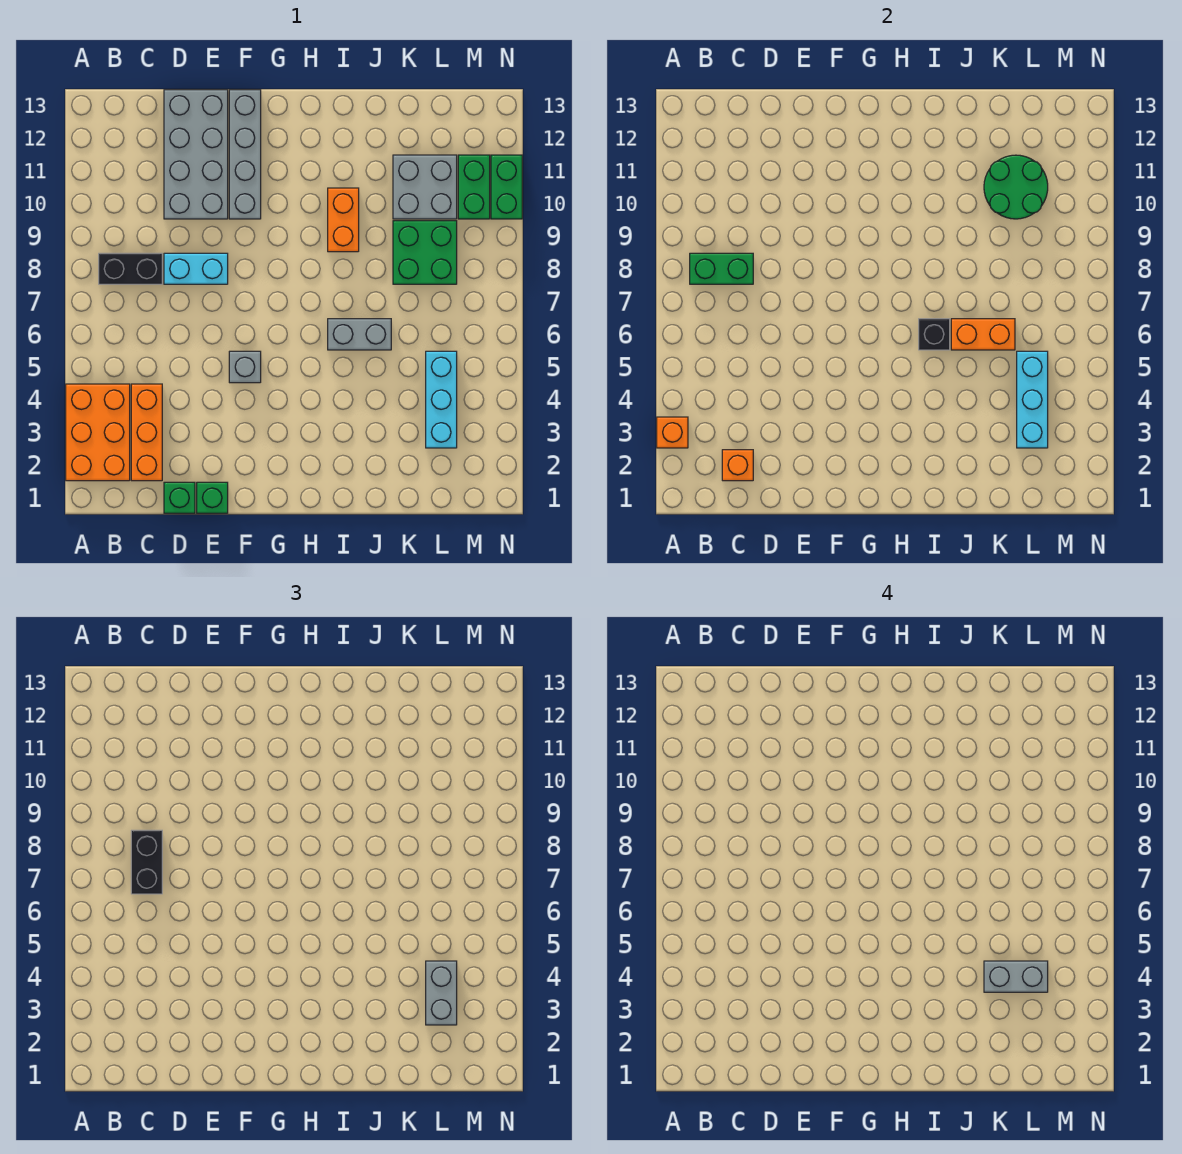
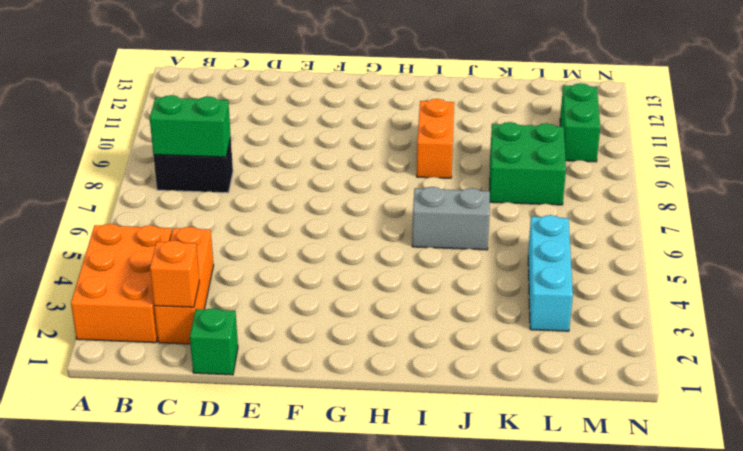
none -> cyan 1x2 brick [164,253,228,284]
none -> grey 2x4 brick [164,90,228,219]
none -> green 1x1 brick [197,482,228,513]

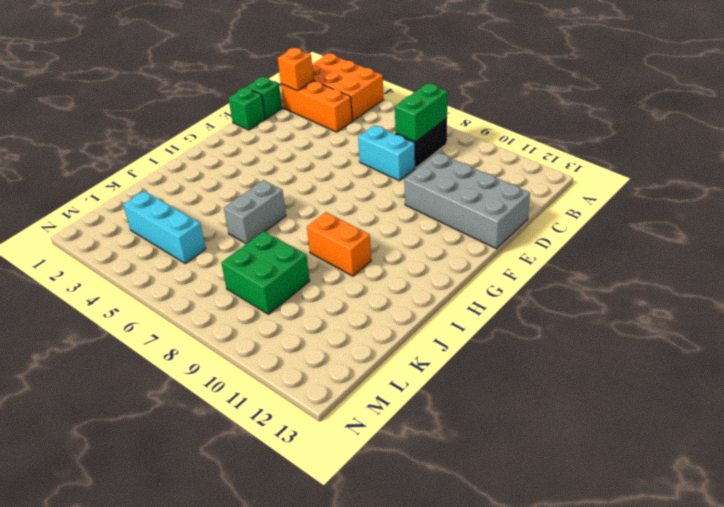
cyan 1x2 brick [358,125,415,181] -> cyan 1x2 brick turned to [164,253,228,284]
none -> grey 1x1 brick [229,351,261,383]
none -> grey 1x4 brick [229,90,261,219]
none -> grey 2x2 brick [393,155,457,219]

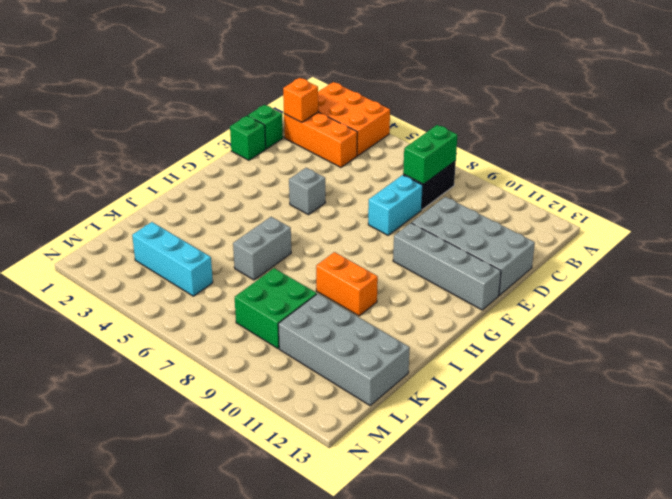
grey 2x4 brick [278,294,410,405] -> grey 2x2 brick [393,155,457,219]
none -> green 1x2 brick [458,155,490,219]
none -> green 1x2 brick [491,155,522,219]
none -> orange 1x1 brick [657,417,688,448]

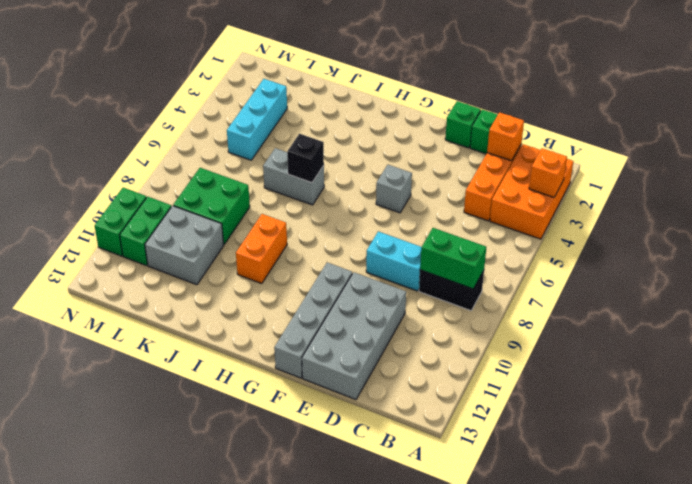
none -> orange 1x2 brick [951,319,1015,350]
none -> green 2x2 round brick [984,155,1048,219]
none -> cyan 1x3 brick [1017,351,1048,448]

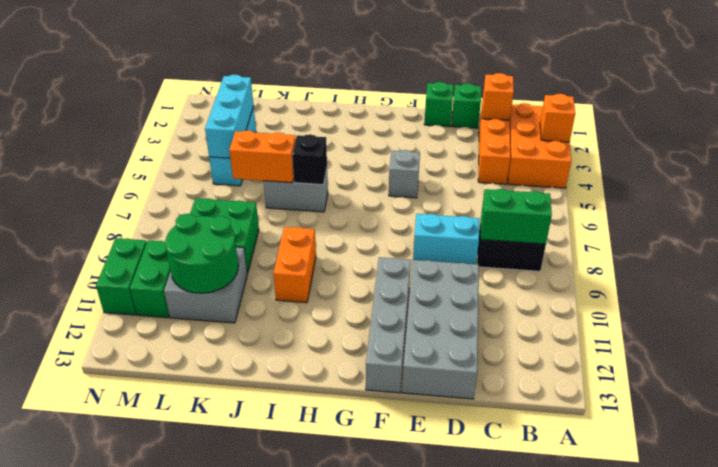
none -> black 1x2 brick [131,830,162,894]
none -> grey 1x2 brick [426,961,457,1025]
none -> grey 1x2 brick [984,961,1048,992]

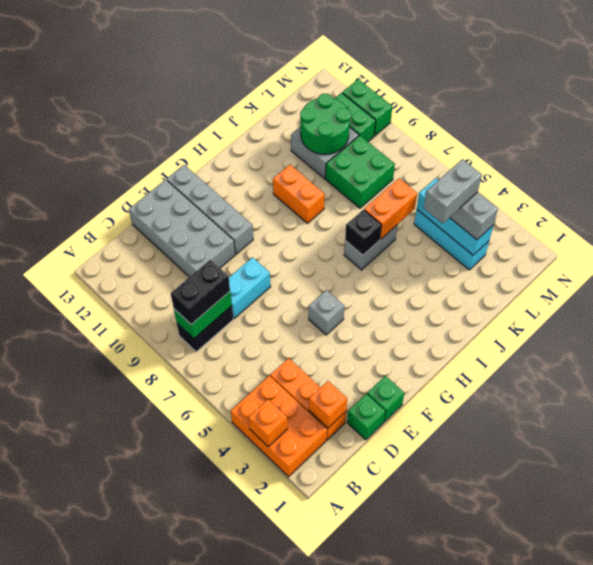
black 1x2 brick [171,260,230,324] -> black 1x2 brick turned to [131,830,162,894]

